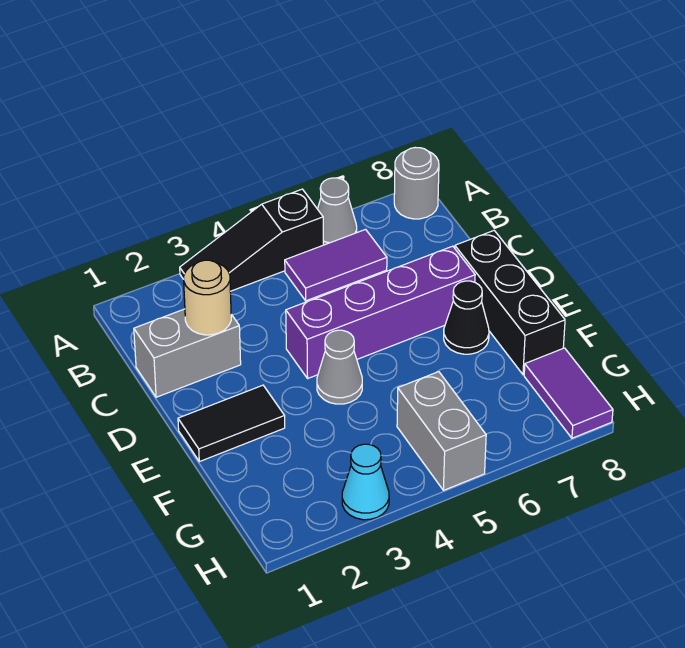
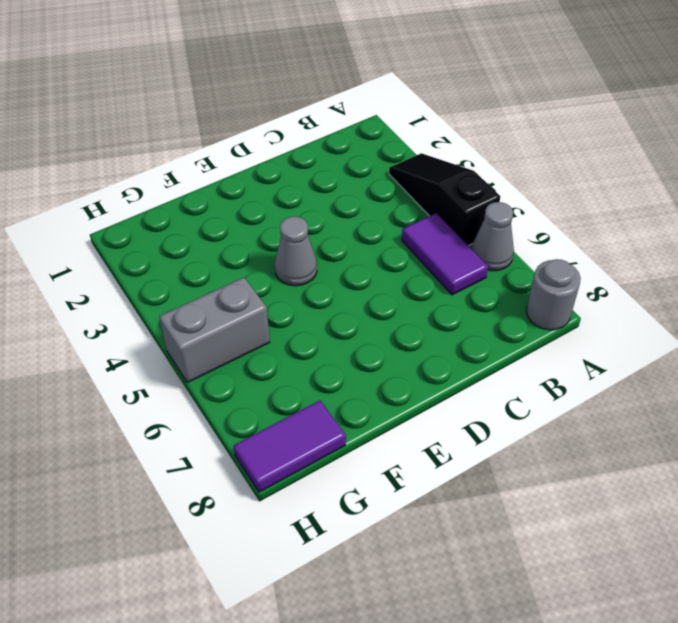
none -> grey 1x2 brick [134,309,241,397]
none -> purple 1x4 brick [286,246,475,378]
none -> black 1x3 brick [455,231,565,375]

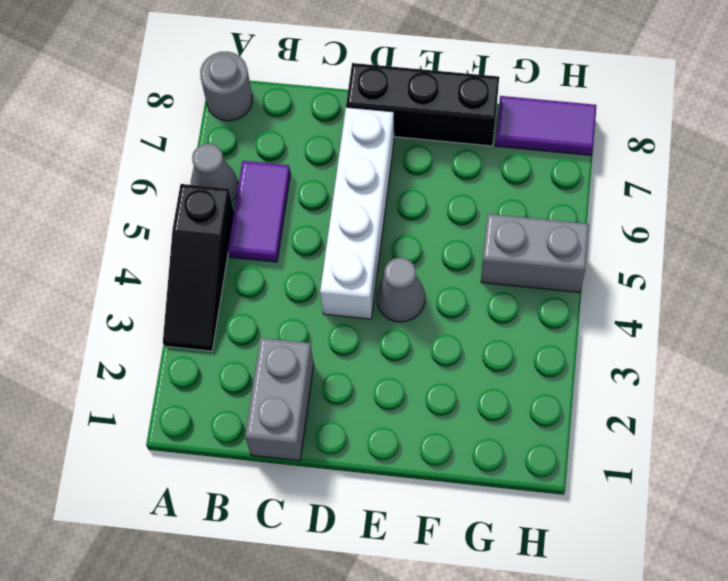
white 1x4 brick [320,107,394,319] -> purple 1x4 brick [286,246,475,378]
none -> black 1x2 tile [178,385,285,462]
none -> black 1x1 cone [444,281,489,354]
none -> cyan 1x1 cone [342,444,389,520]

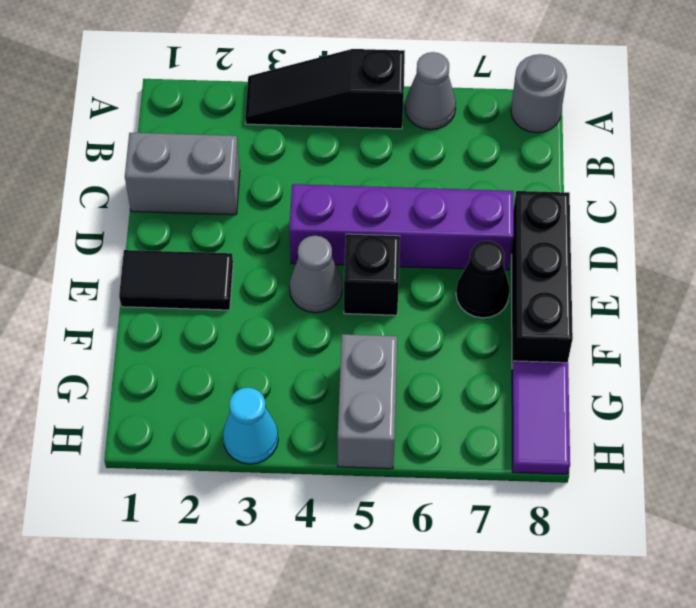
black 1x1 brick [344,234,400,315] -> none
none -> purple 1x2 tile [285,229,387,301]
none -> tan 1x1 round brick [184,260,231,335]

